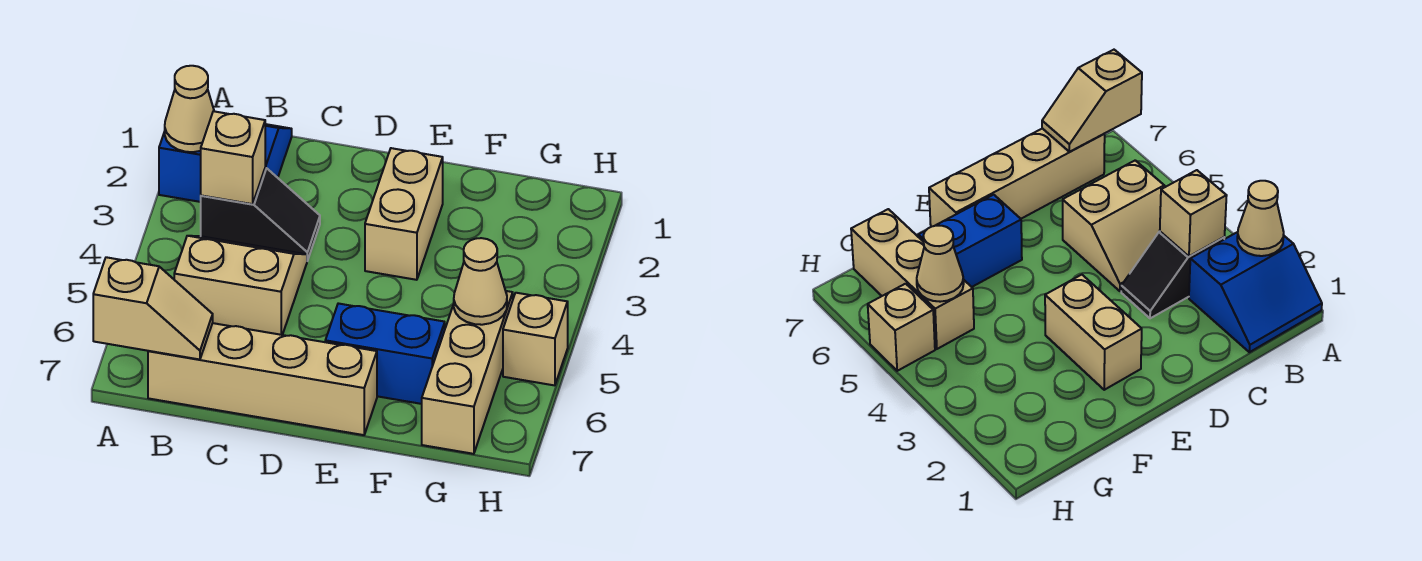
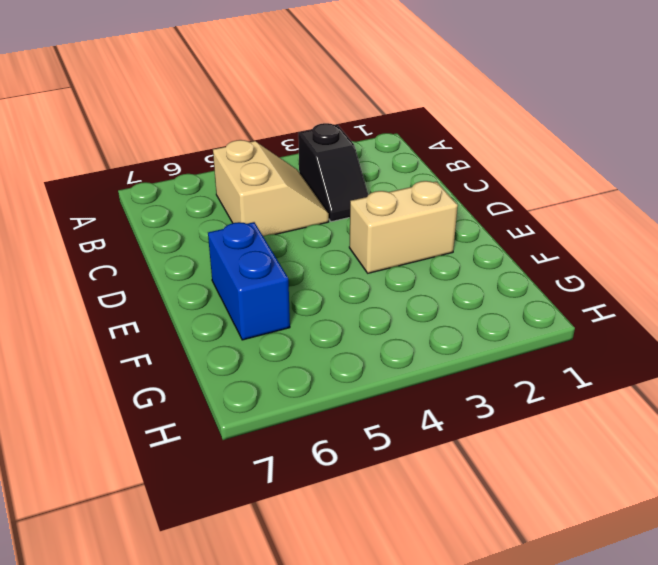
none -> blue 2x2 slope [159,124,292,202]
none -> tan 1x4 brick [148,323,377,435]
none -> tan 1x3 brick [422,291,513,454]

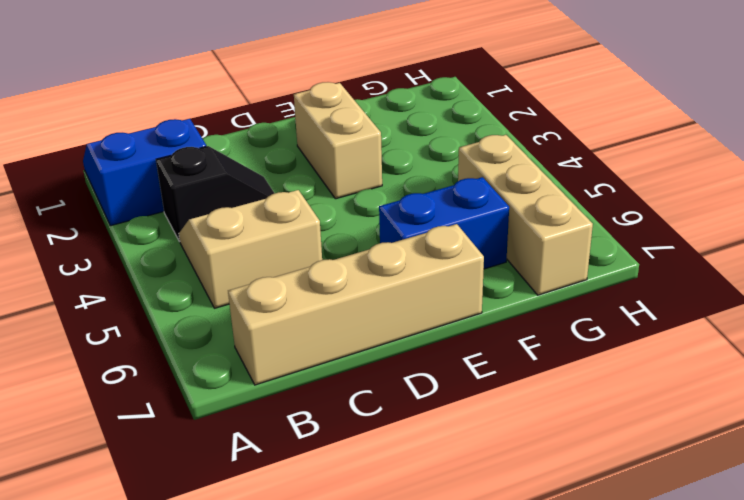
none -> tan 1x1 brick [503,293,568,385]
none -> tan 1x1 cone [165,66,214,152]
none -> tan 1x2 slope [93,257,213,360]

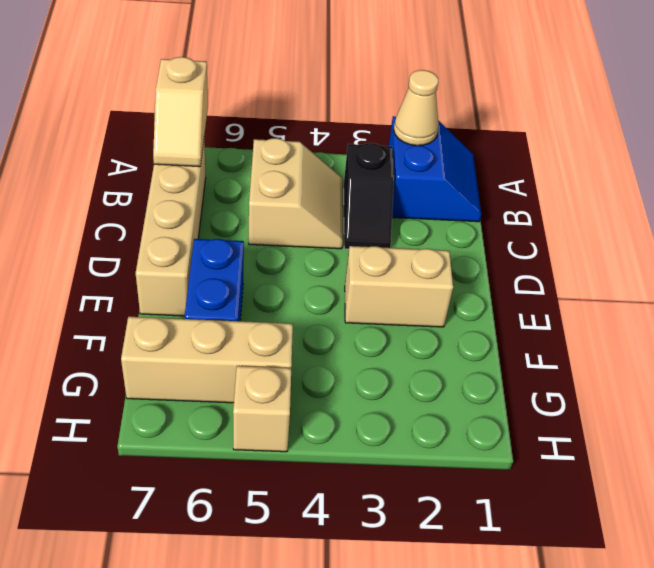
none -> tan 1x1 brick [201,111,265,204]
none -> tan 1x1 cone [454,238,507,325]

